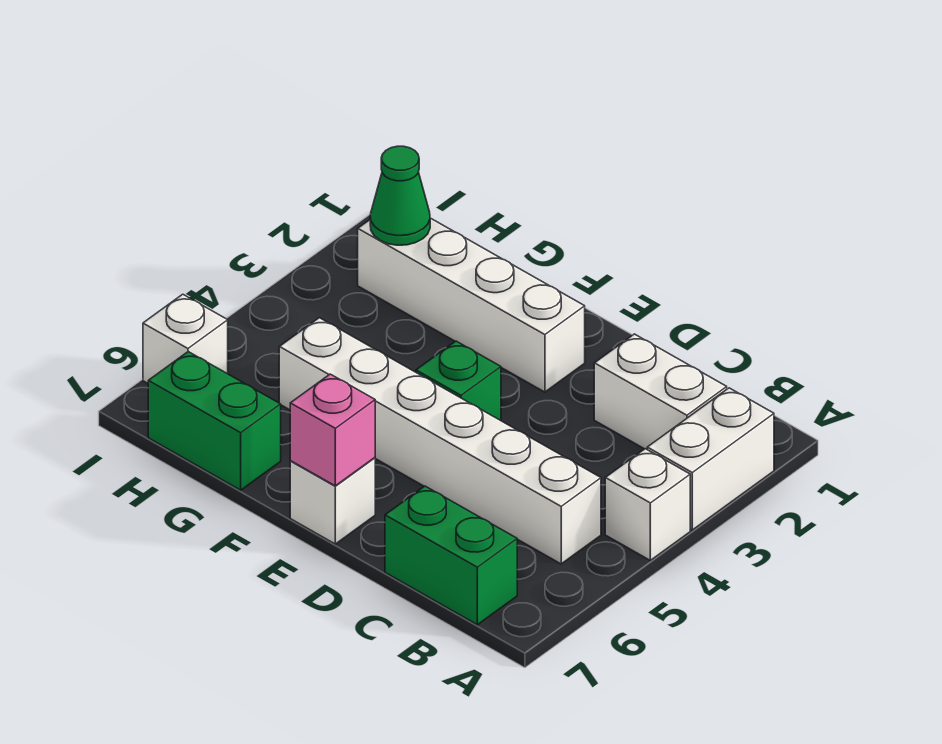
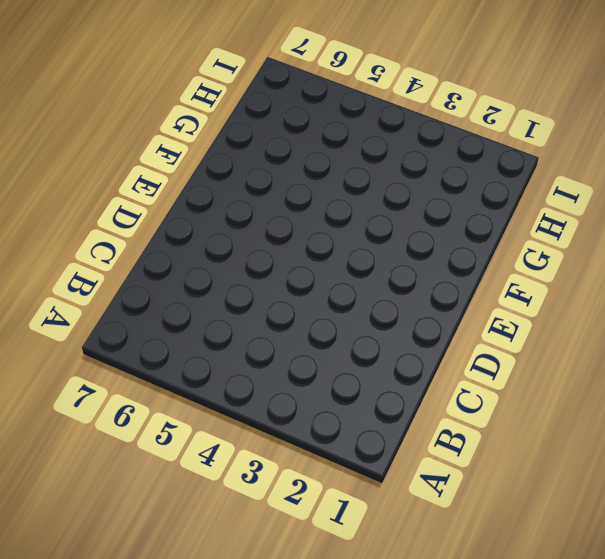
none -> white 1x2 brick [647,388,774,530]
none -> white 1x1 brick [605,449,690,560]
none -> white 1x2 brick [594,334,727,449]

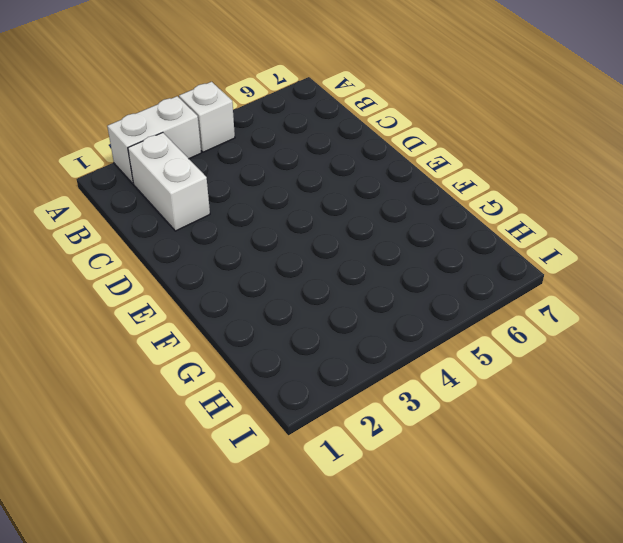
none -> white 1x6 brick [279,318,601,564]
none -> green 1x2 brick [385,486,517,625]
none -> white 1x4 brick [358,218,585,392]

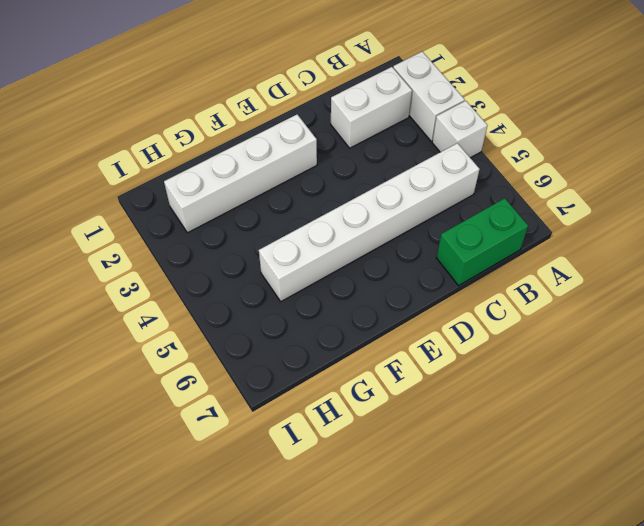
none -> green 1x1 brick [416,341,501,421]
none -> white 1x1 brick [290,458,375,544]
none -> green 1x2 brick [148,352,281,490]

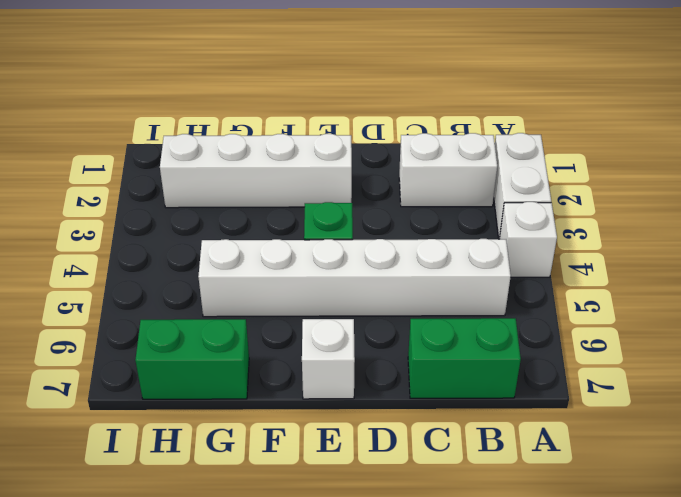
none -> white 1x1 brick [143,294,228,383]
none -> pink 1x1 brick [290,374,375,486]
none -> green 1x1 cone [370,146,430,245]

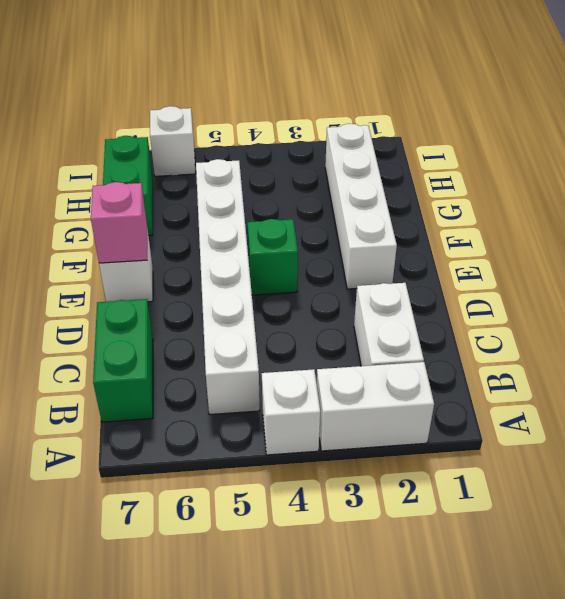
none -> green 1x1 cone [370,146,430,245]

